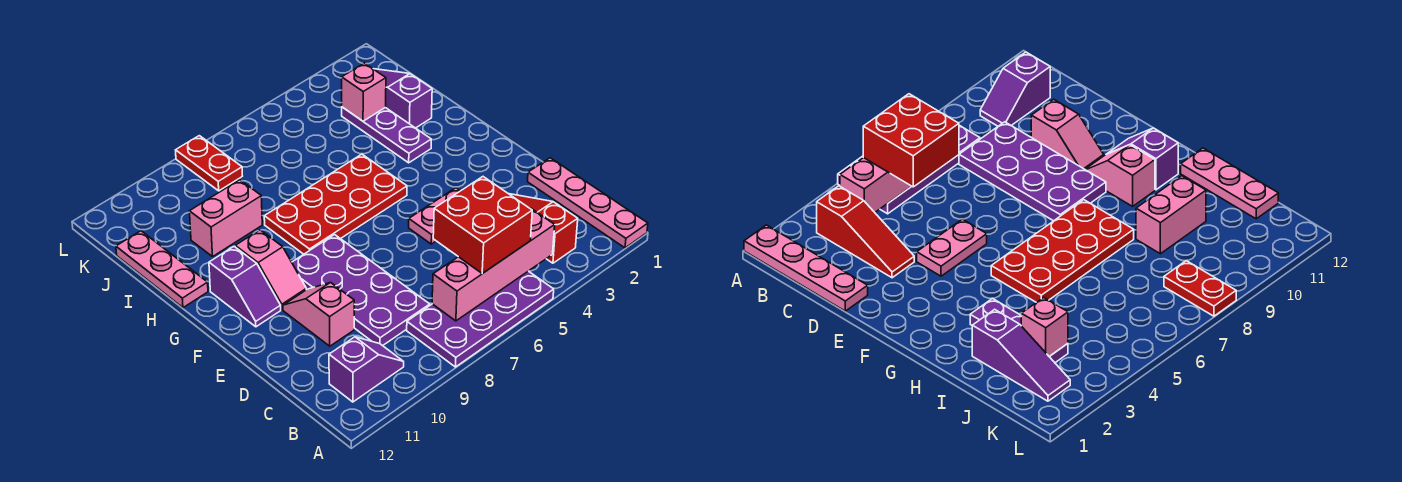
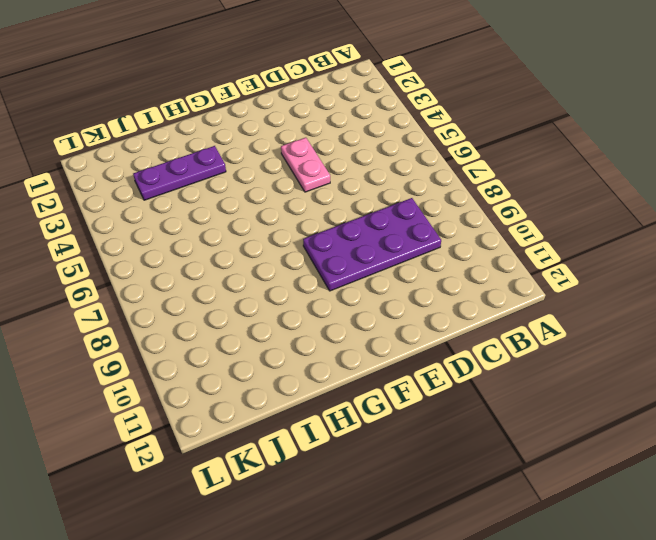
none -> pink 1x4 plate [528,158,648,248]
none -> purple 2x4 plate [407,271,554,367]
none -> red 1x3 slope [510,194,578,263]

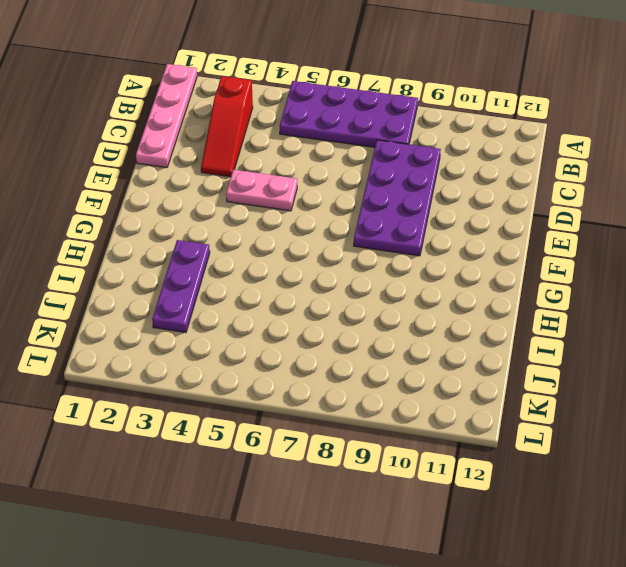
none -> purple 1x2 slope [329,337,404,402]
none -> pink 1x2 slope [283,283,354,346]
none -> pink 1x2 slope [235,230,306,310]

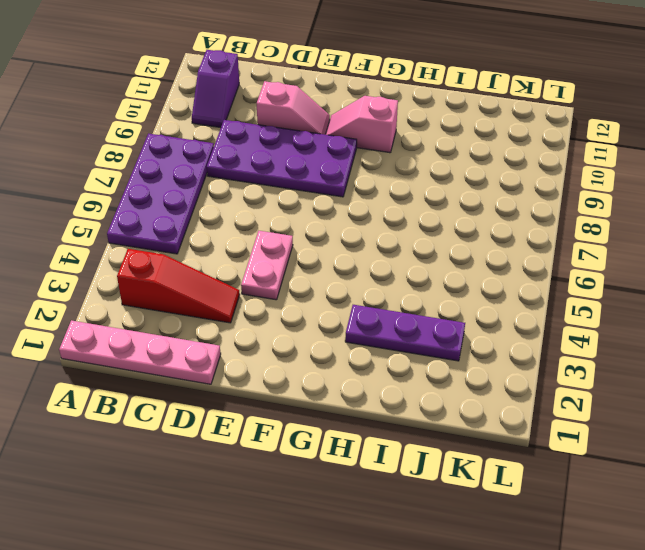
none -> purple 1x2 slope [209,247,281,327]
none -> red 2x4 plate [264,154,407,254]
none -> pink 1x3 plate [116,231,208,308]

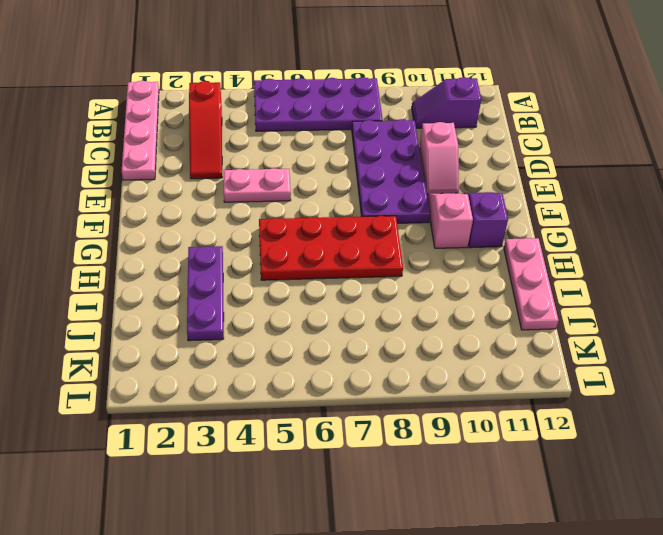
none -> purple 1x3 slope [374,69,432,128]
none -> pink 1x2 brick [189,180,262,257]
none -> red 1x2 plate [176,136,242,191]

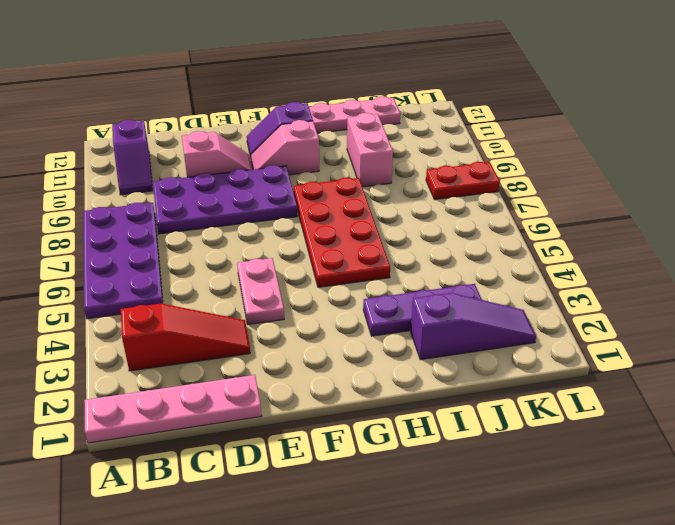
none -> pink 1x4 brick [432,208,555,321]
none -> pink 1x1 brick [342,63,386,121]
none -> red 2x2 brick [433,177,532,274]

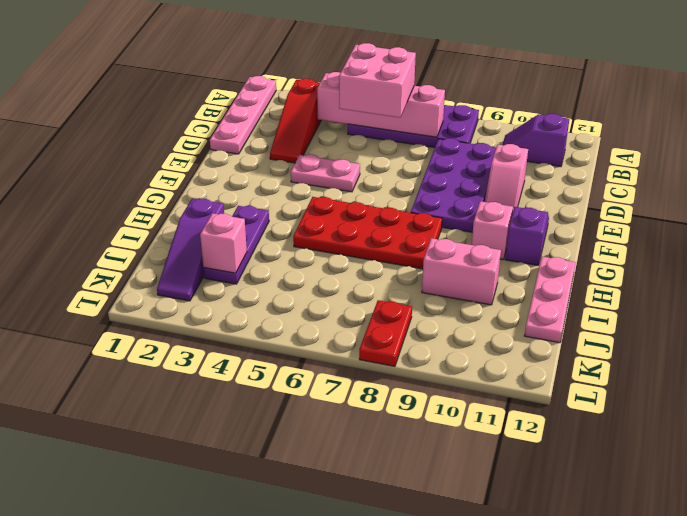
pink 2x2 brick [339,43,416,118] -> red 2x2 brick [433,177,532,274]

